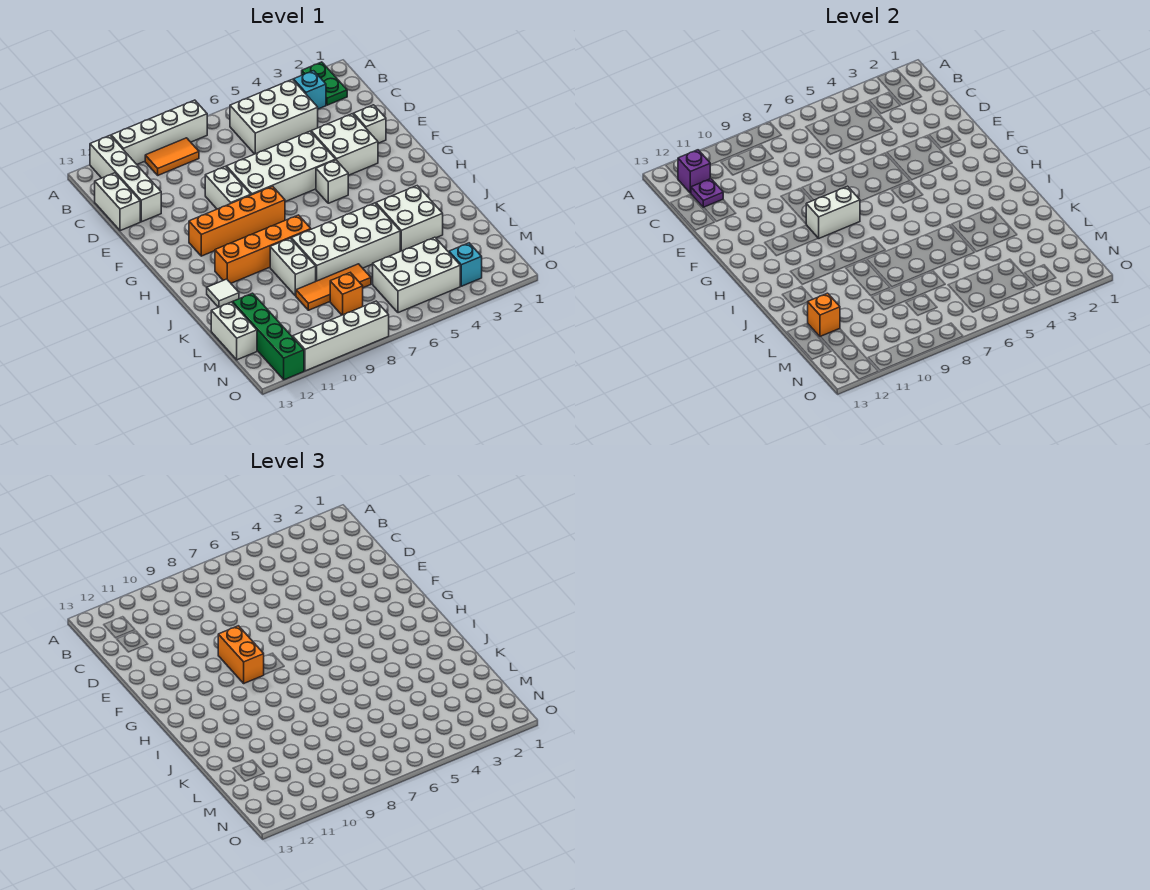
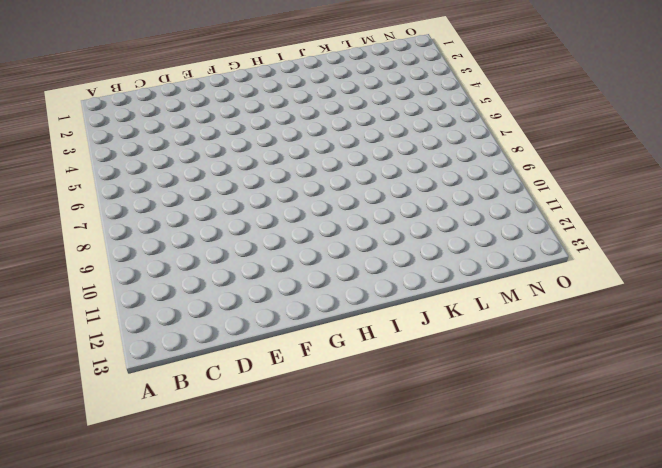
none -> green 1x2 plate [302,62,347,105]
none -> white 1x4 brick [111,100,207,164]
none -> white 1x4 brick [90,136,161,222]
none -> cyan 1x1 brick [294,71,326,109]

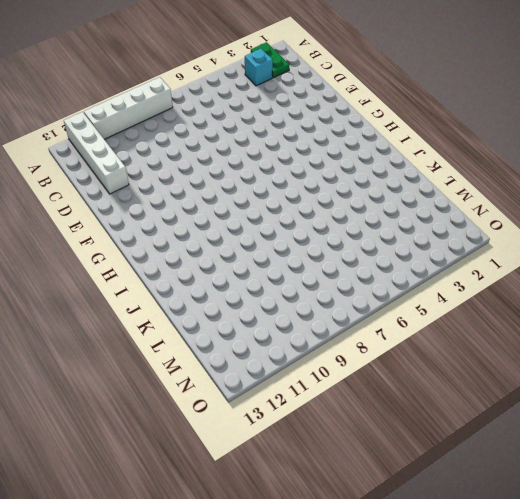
none -> white 2x3 brick [230,79,318,154]
none -> orange 1x2 tile [145,138,199,175]
none -> white 1x2 brick [95,173,140,231]
none -> white 1x1 brick [354,105,386,143]

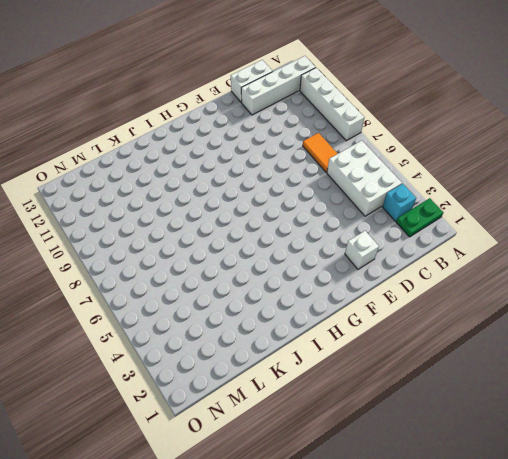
orange 1x2 tile [303,133,338,172] -> orange 1x2 tile moved to [145,138,199,175]
none -> white 2x2 brick [311,114,378,175]
none -> white 2x4 brick [227,131,336,202]
none -> white 1x2 brick [205,166,251,209]
none -> white 1x1 brick [316,160,348,203]

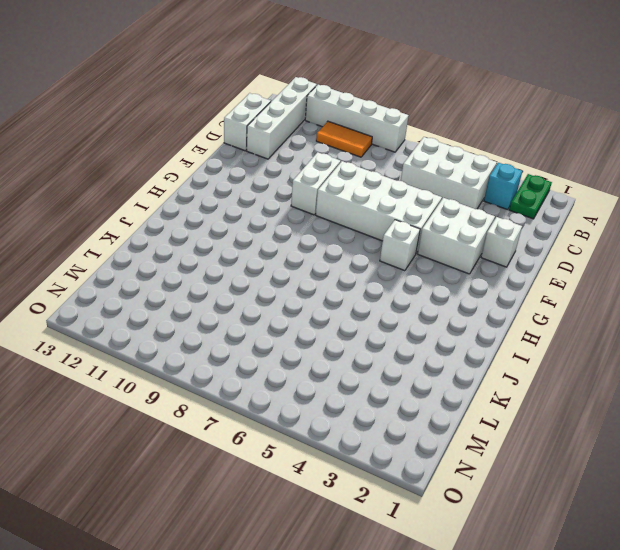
none -> orange 1x4 brick [189,186,285,256]
none -> orange 1x4 brick [215,215,311,283]
none -> white 2x2 brick [376,186,443,251]
none -> white 2x4 brick [291,203,400,281]

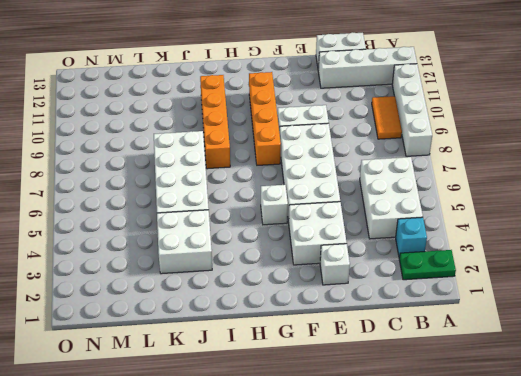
none -> white 1x2 brick [270,238,316,296]
none -> white 1x1 tile [207,279,239,307]
none -> orange 1x3 tile [296,264,371,310]
none -> green 1x4 brick [233,293,304,380]

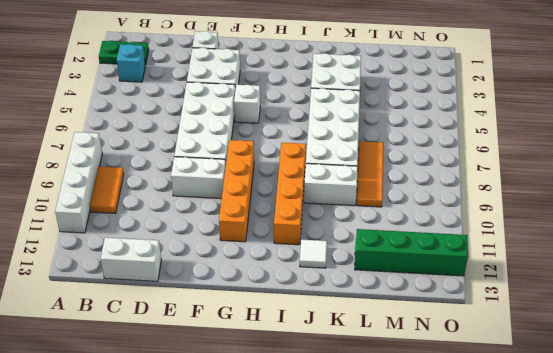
none -> white 1x4 brick [90,136,161,222]
none -> white 2x3 brick [230,79,318,154]
none -> white 1x2 brick [211,302,257,360]
none -> white 2x3 brick [373,237,460,313]

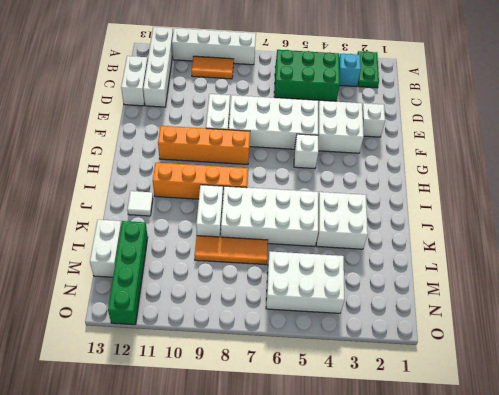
green 2x3 brick [274,50,340,101] -> white 2x3 brick [230,79,318,154]
none -> orange 1x1 brick [330,273,363,315]
none -> cyan 1x1 brick [449,243,482,286]
none -> white 1x4 brick [293,301,389,371]
none -> purple 1x1 brick [678,150,710,193]

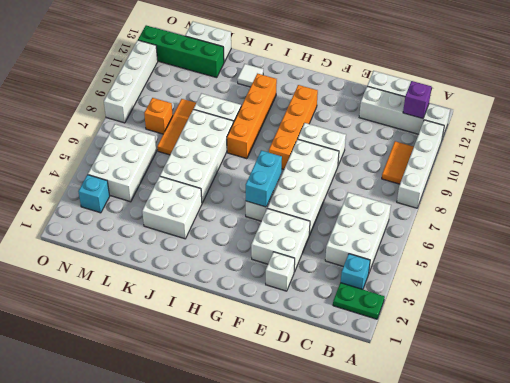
cyan 1x2 brick [246,150,282,207] -> none
none -> purple 1x1 plate [691,179,723,208]
none -> white 1x2 brick [806,186,860,238]
none -> orange 1x1 brick [808,293,840,337]
none -> orange 1x2 brick [218,626,264,683]

